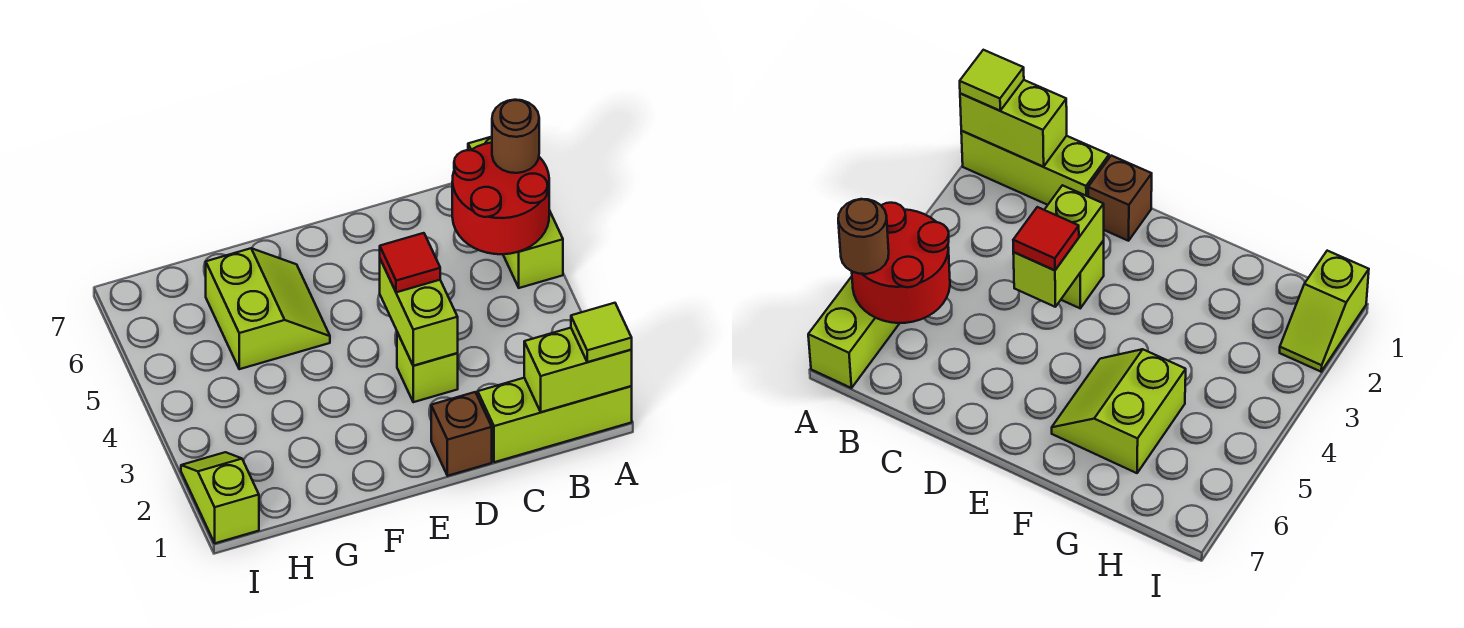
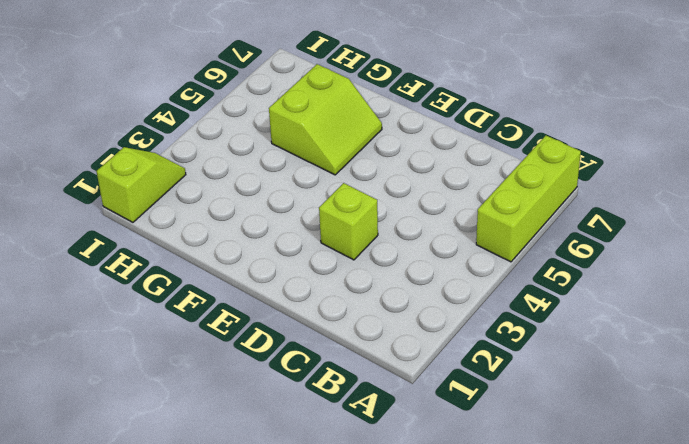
none -> lime 1x3 brick [478,378,632,462]
none -> brown 1x1 brick [431,392,492,476]
none -> lime 1x2 brick [524,328,632,412]

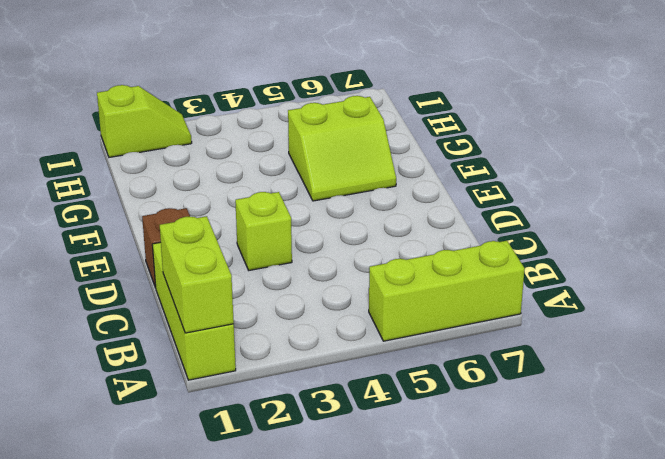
none -> red 2x2 round brick [452,142,549,254]
none -> lime 1x2 brick [380,259,458,366]
none -> lime 1x1 tile [571,303,632,362]

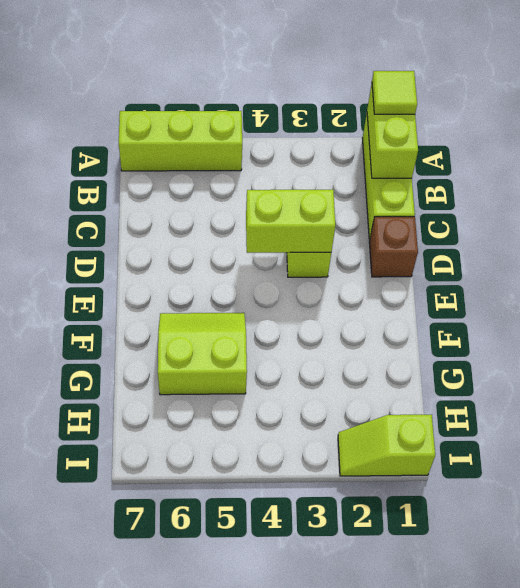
none -> red 2x2 round brick [452,142,549,254]
none -> brown 1x1 round brick [492,100,539,173]
none -> red 1x1 tile [380,233,440,292]

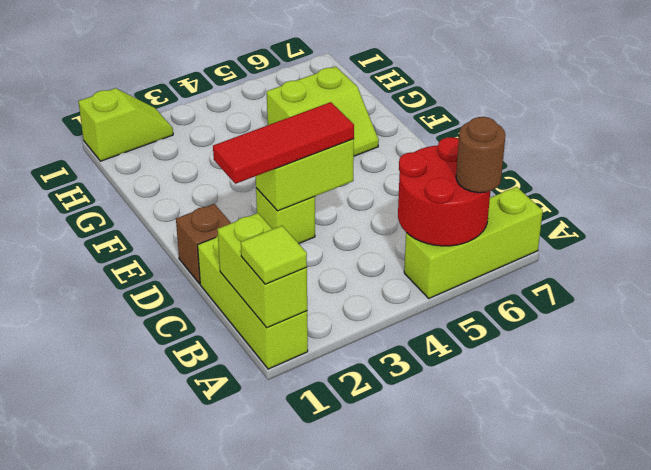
red 1x3 tile [213,102,354,184] -> red 1x1 tile [380,233,440,292]

